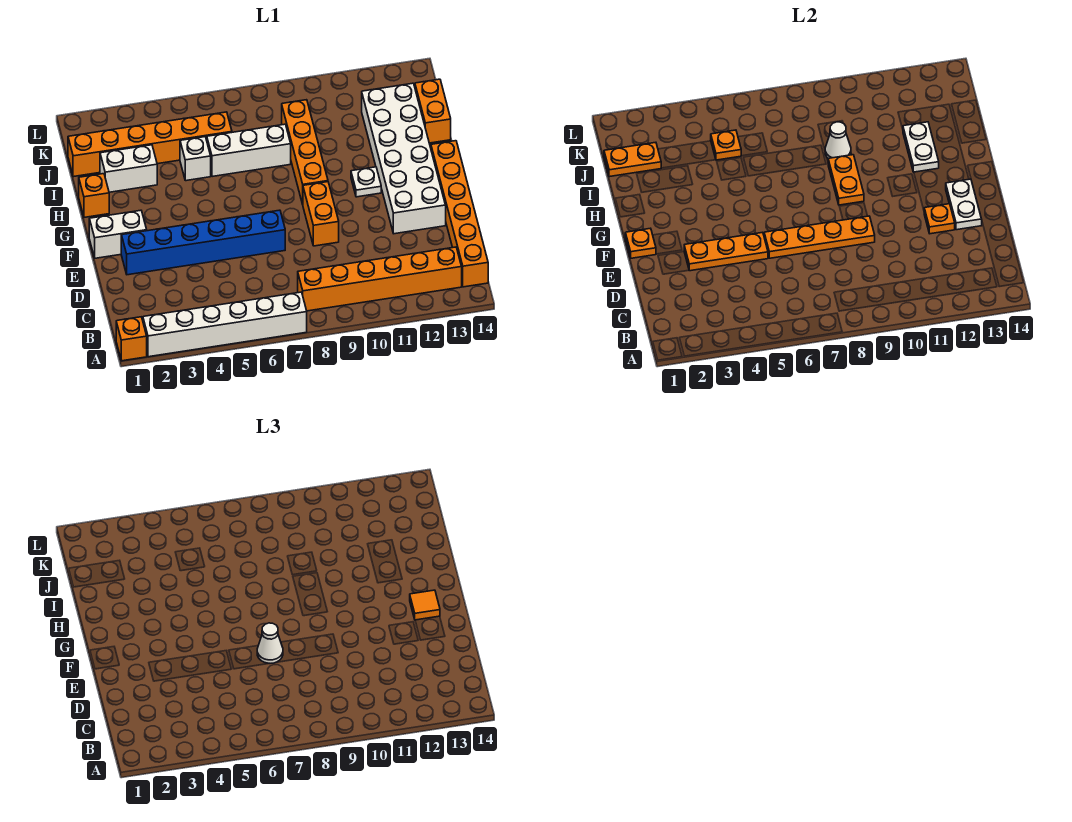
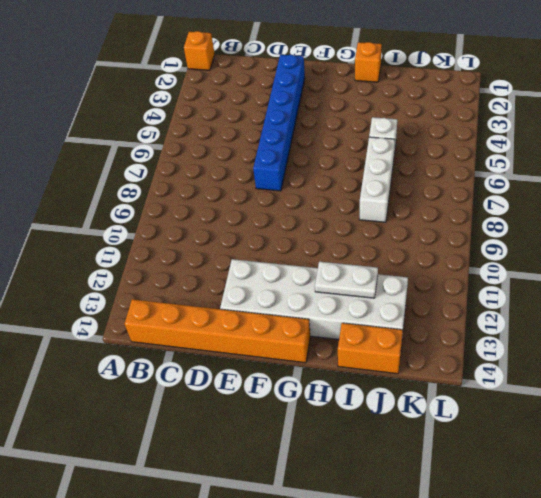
none -> white 1x6 brick [143,292,307,357]
none -> orange 1x6 brick [298,247,462,311]
none -> orange 1x2 brick [303,182,339,246]

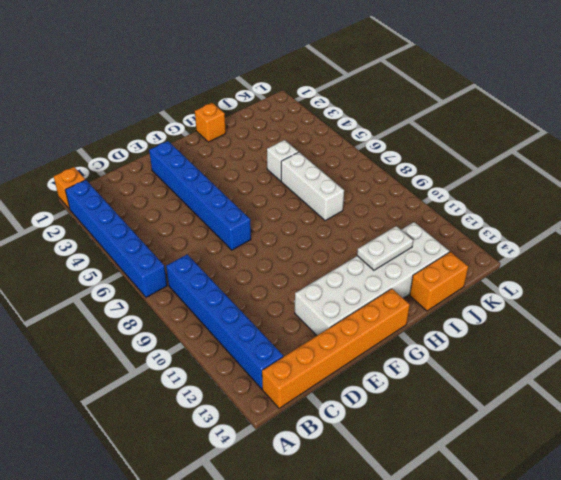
blue 1x6 brick [65,180,167,297] -> white 1x6 brick [143,292,307,357]
blue 1x6 brick [166,254,283,389] -> orange 1x6 brick [298,247,462,311]
none -> orange 1x2 brick [303,182,339,246]
none -> white 1x2 brick [89,210,147,258]
none -> orange 1x4 brick [282,100,328,204]

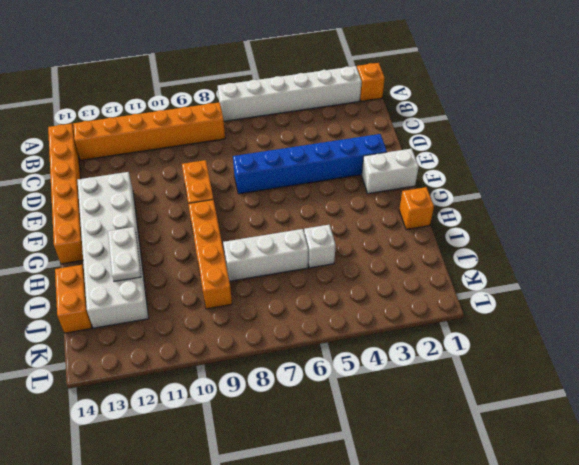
none -> white 1x1 plate [351,167,381,197]
none -> white 1x2 brick [100,145,157,192]
none -> orange 1x6 brick [68,112,232,177]

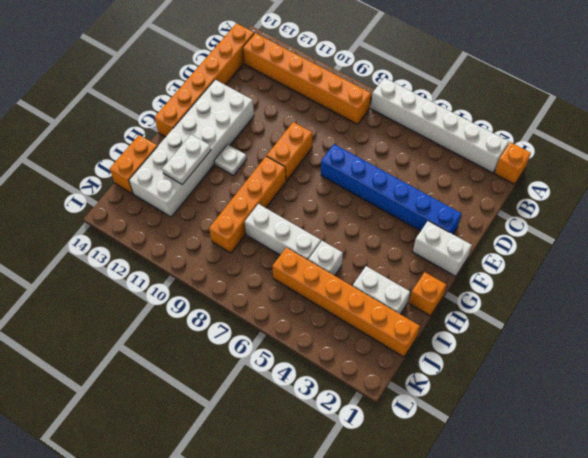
none -> orange 1x3 plate [684,232,768,271]
none -> orange 1x4 plate [764,216,875,258]
none -> orange 1x1 plate [924,204,955,234]

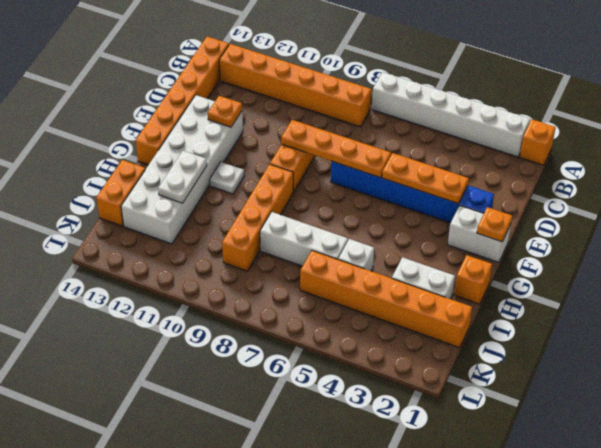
none -> white 1x2 plate [946,179,982,230]
none -> orange 1x2 plate [828,155,864,205]
none -> white 1x1 cone [825,122,851,158]

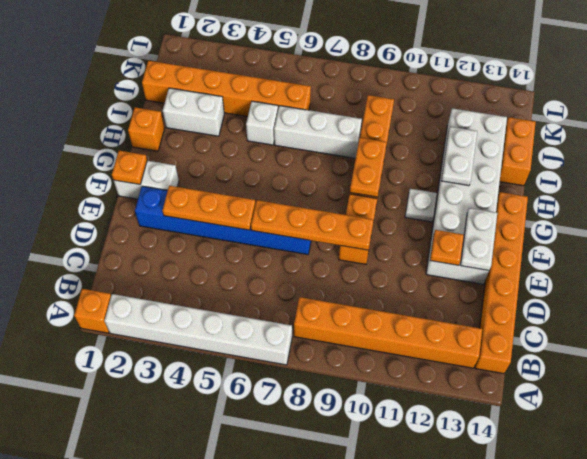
none -> white 1x1 cone [825,122,851,158]
none -> orange 1x2 plate [604,142,661,177]
none -> orange 1x1 plate [711,130,741,160]

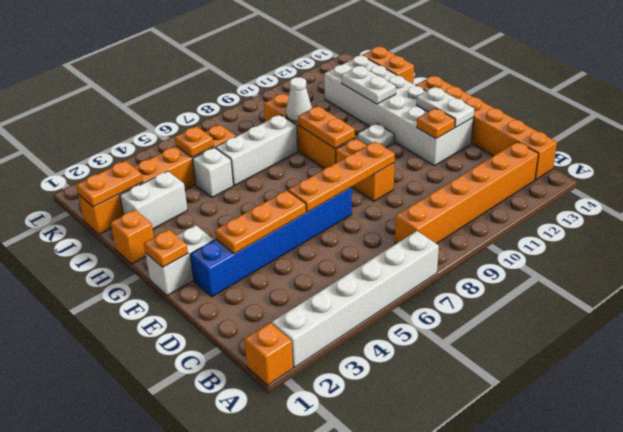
none -> white 1x1 cone [257,623,283,663]
none -> orange 1x1 tile [410,590,440,620]

